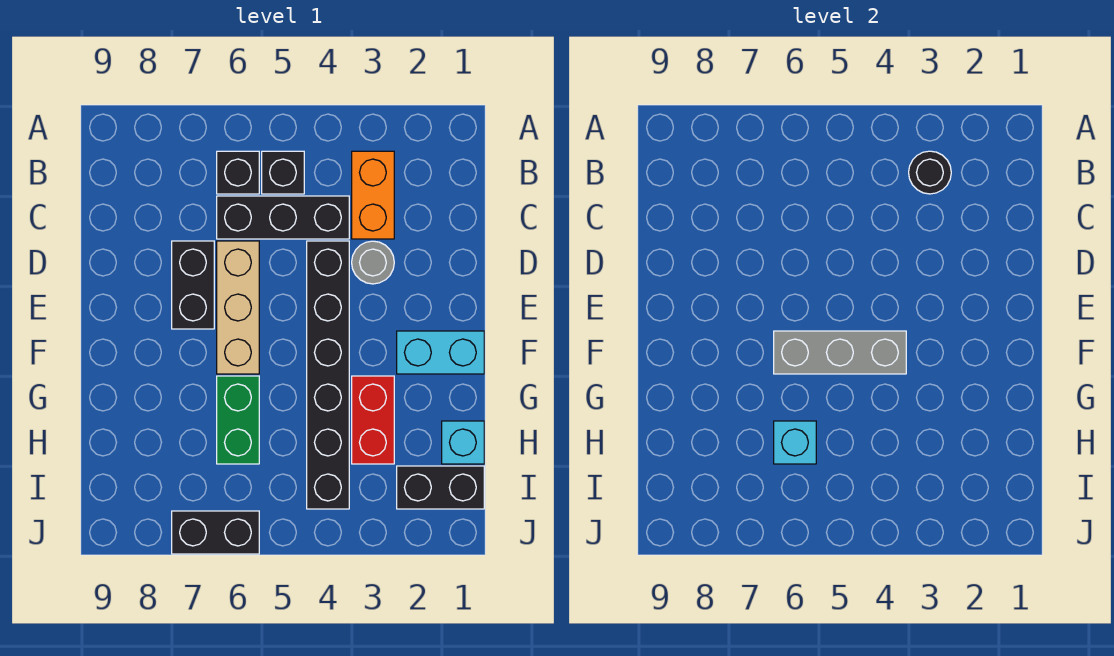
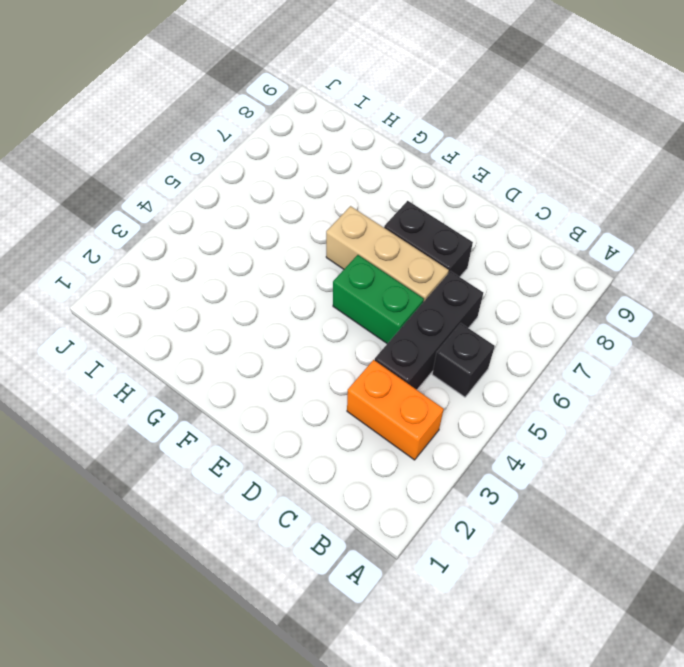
green 1x2 brick [333,255,424,344] -> green 1x2 brick moved to [217,376,259,464]
none -> black 1x1 brick [217,151,259,194]
none -> grey 1x1 round brick [352,241,394,284]
none -> black 1x6 brick [307,241,349,509]

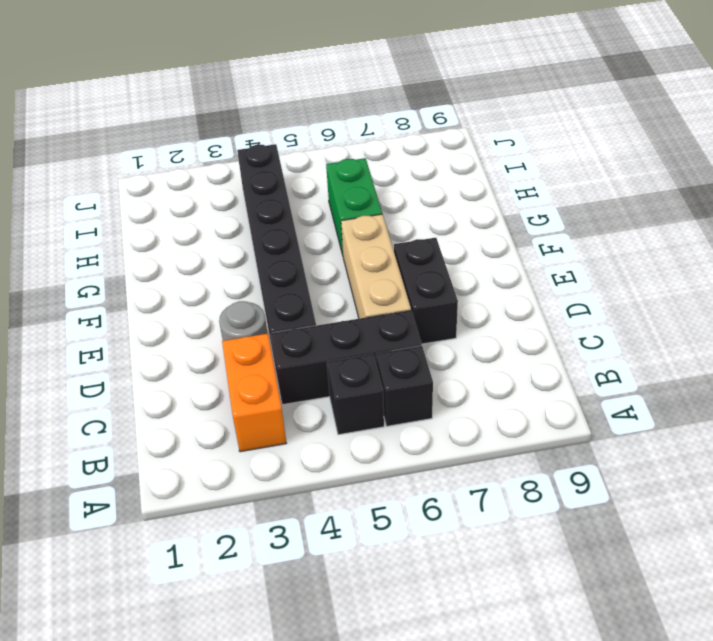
none -> cyan 1x2 brick [397,331,484,374]
none -> red 1x2 brick [352,376,394,464]
none -> cyan 1x1 brick [442,421,484,464]

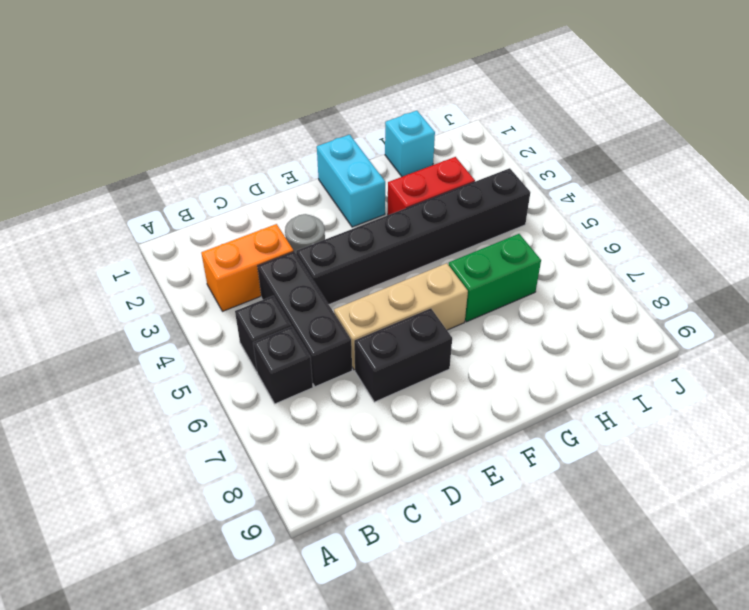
none -> black 1x2 brick [397,466,484,509]
none -> black 1x2 brick [172,511,259,554]
none -> black 1x1 round brick [909,151,951,194]

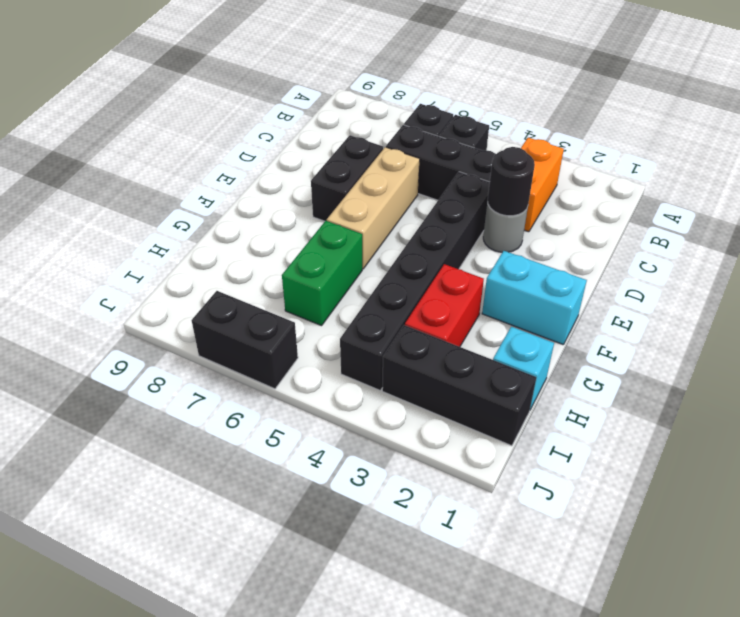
black 1x1 round brick [488,147,535,216] -> black 1x1 round brick moved to [909,151,951,194]
black 1x3 brick [382,325,536,446] -> black 1x2 brick [397,466,484,509]
none -> grey 1x3 brick [774,331,906,374]
none -> cyan 1x1 brick [774,421,816,464]

